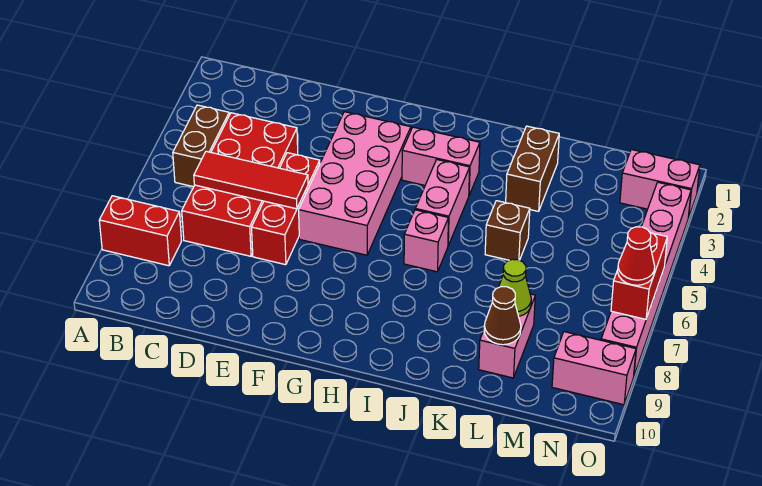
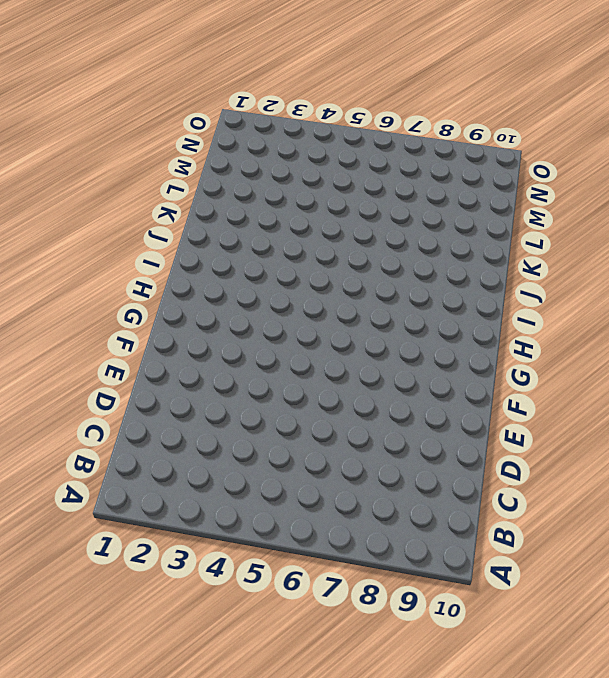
none -> red 1x2 brick [99,196,181,266]
none -> brown 1x2 brick [173,105,229,187]
none -> red 2x4 brick [182,113,298,256]

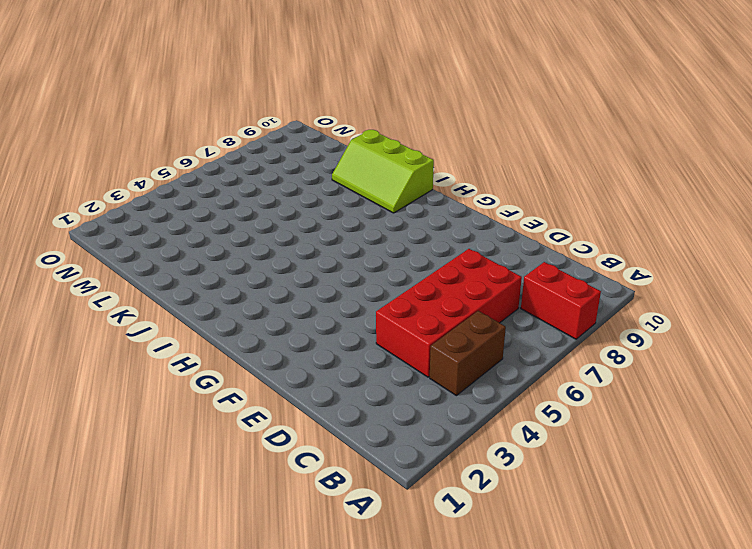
lime 2x3 slope [332,130,434,213] -> none
none -> red 1x3 brick [252,153,320,265]
none -> pink 2x4 brick [299,112,411,255]
none -> pink 1x2 brick [402,127,480,195]

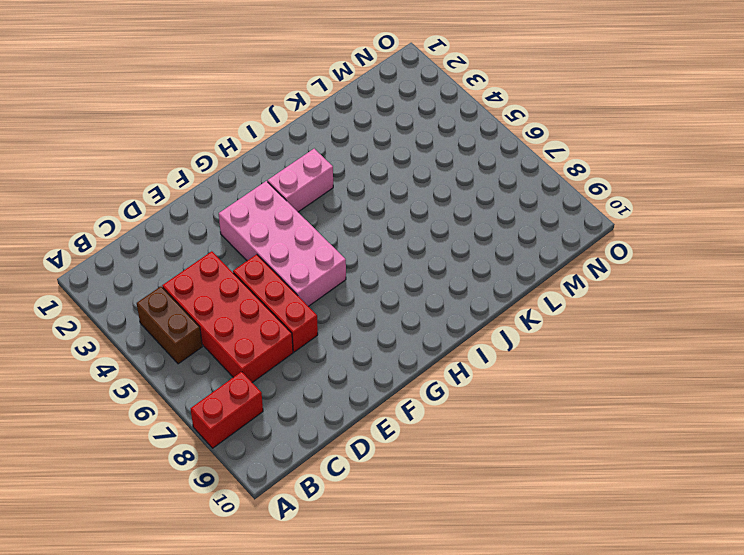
none -> pink 1x2 brick [415,160,470,245]
none -> pink 1x1 brick [404,210,448,272]
none -> brown 1x2 brick [506,126,559,211]

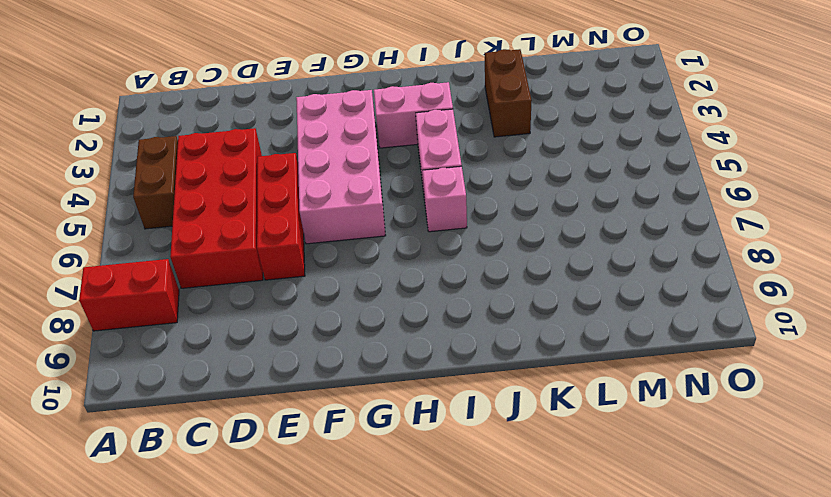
none -> brown 1x1 brick [485,201,530,260]
none -> pink 1x2 brick [479,294,535,378]
none -> pink 1x2 brick [620,150,700,218]

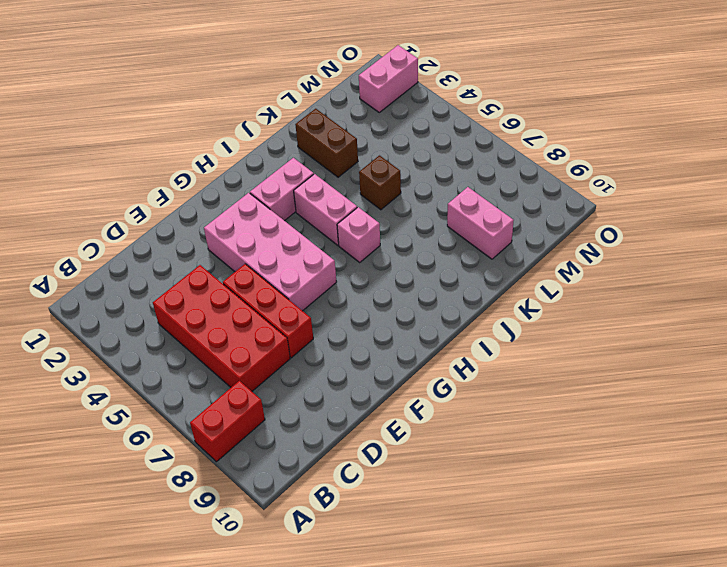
none -> brown 1x2 brick [173,105,229,187]
none -> pink 1x2 brick [552,332,636,405]
none -> pink 1x6 brick [601,182,691,375]

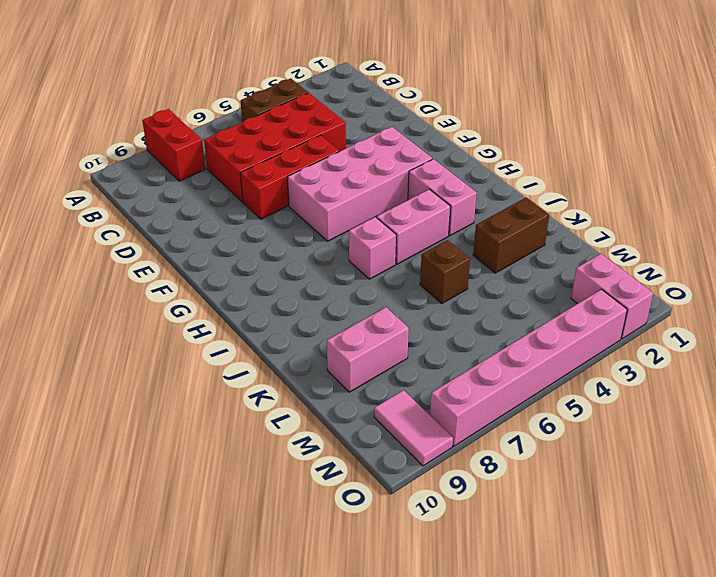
pink 1x2 tile [374,390,453,466] -> pink 1x2 brick [552,332,636,405]
none -> red 1x3 tile [194,151,308,209]
none -> lime 1x1 cone [499,259,531,316]
none -> brown 1x1 cone [484,287,521,345]

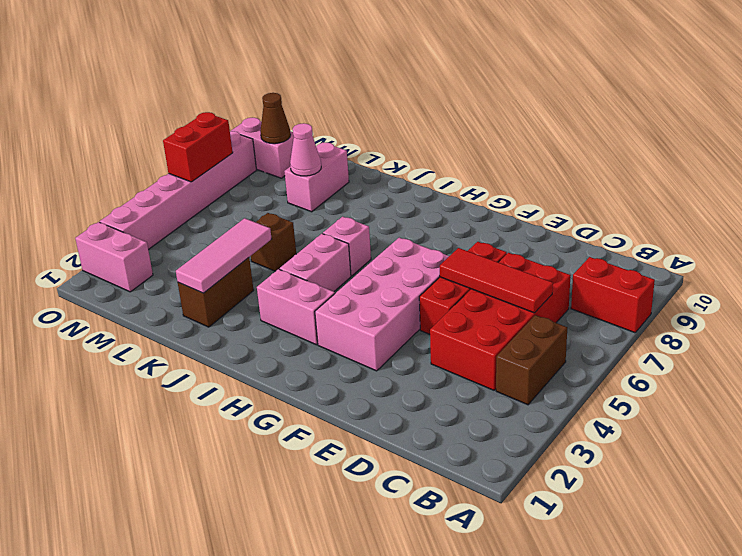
pink 1x3 tile [176,218,272,293] -> none
pink 1x1 cone [290,123,321,176] -> lime 1x1 cone [499,259,531,316]
brown 1x1 cone [260,93,291,144] -> brown 1x1 cone moved to [484,287,521,345]
none -> red 1x1 cone [618,227,655,285]

